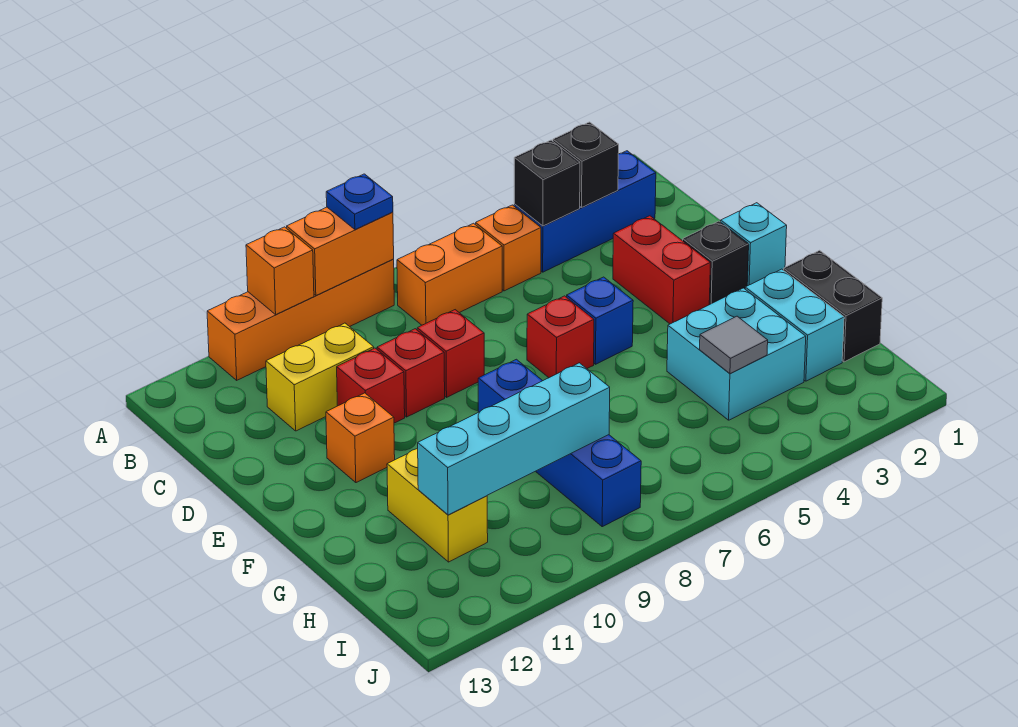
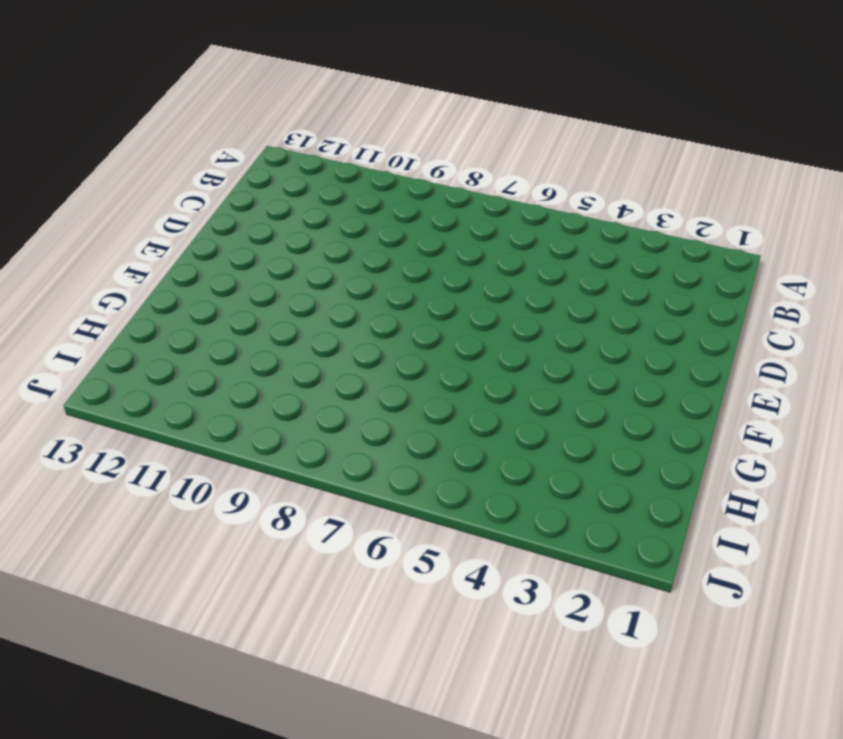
none -> orange 1x4 brick [207,259,394,380]
none -> blue 1x3 brick [514,151,656,272]
none -> orange 1x1 brick [476,205,541,291]

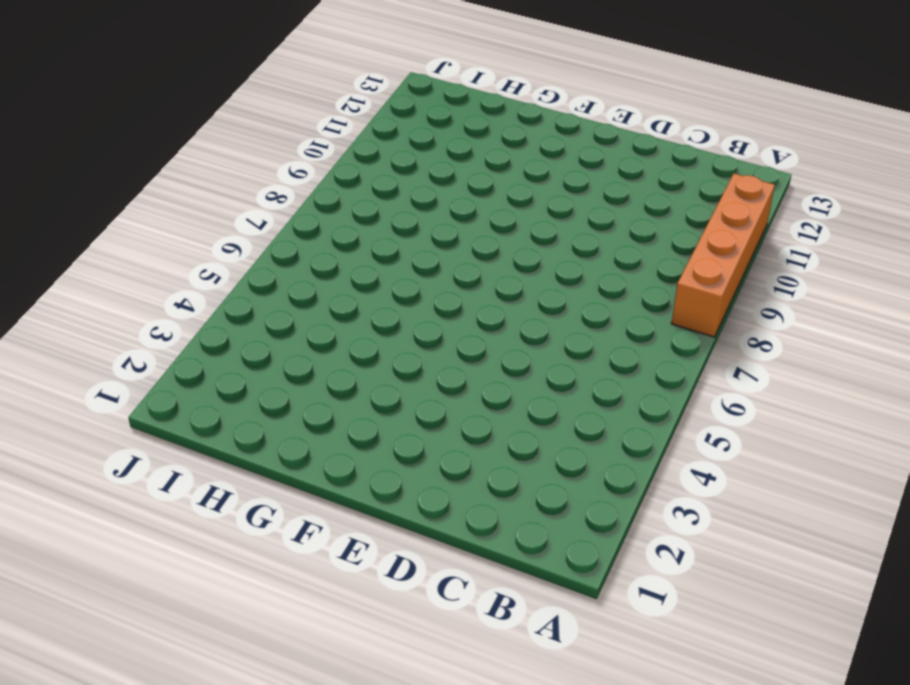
none -> blue 1x3 brick [514,151,656,272]
none -> orange 1x1 brick [476,205,541,291]
none -> orange 1x2 brick [397,223,502,325]

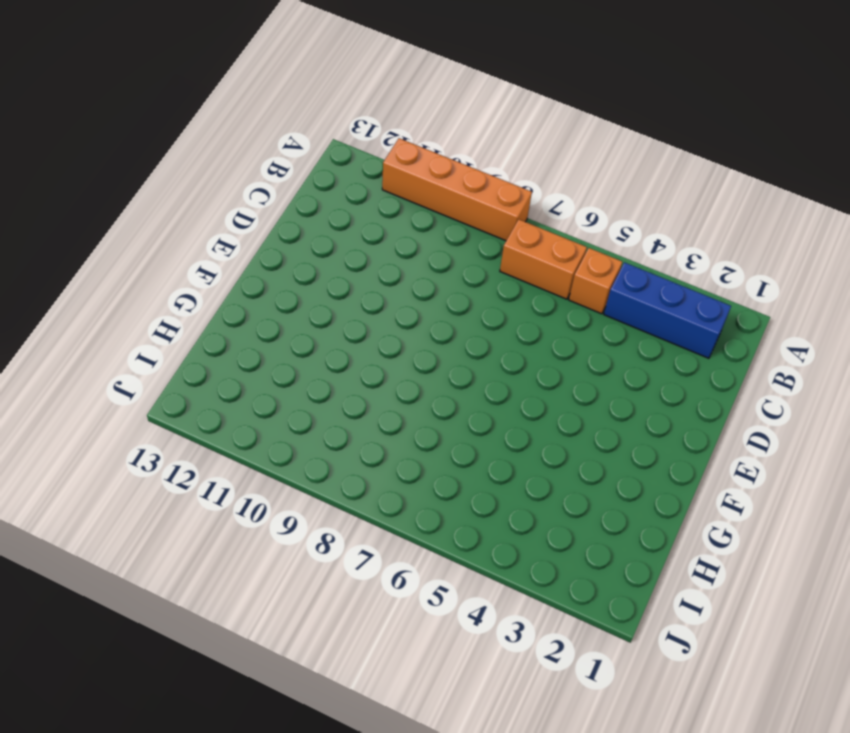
none -> yellow 1x2 brick [266,323,374,431]
none -> red 1x2 brick [613,216,710,324]
none -> red 1x1 brick [417,310,484,397]

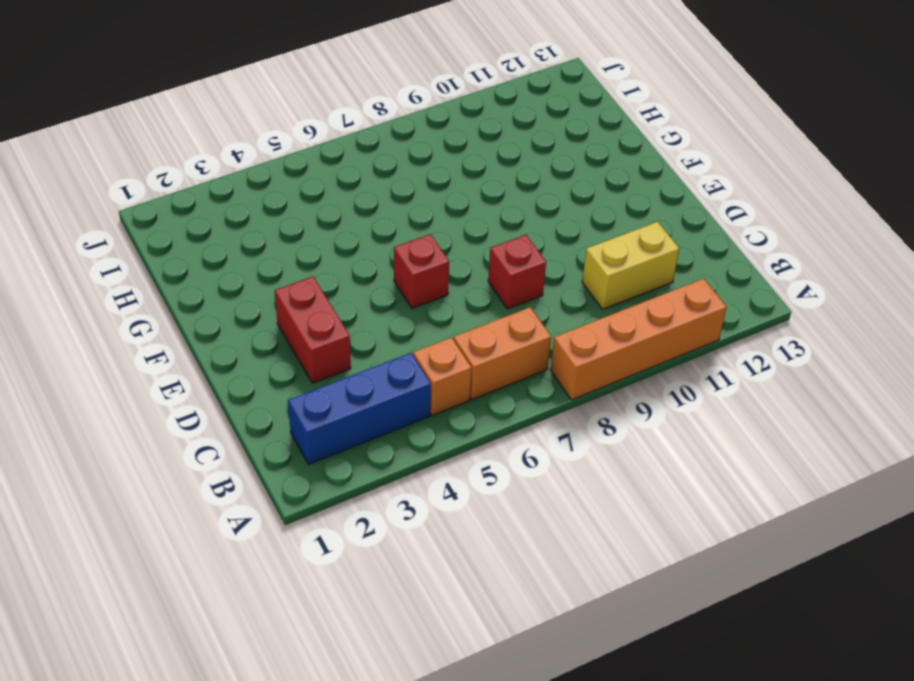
none -> red 1x1 brick [377,329,445,417]
none -> red 1x1 brick [337,348,405,423]
none -> cyan 1x1 brick [721,203,787,286]

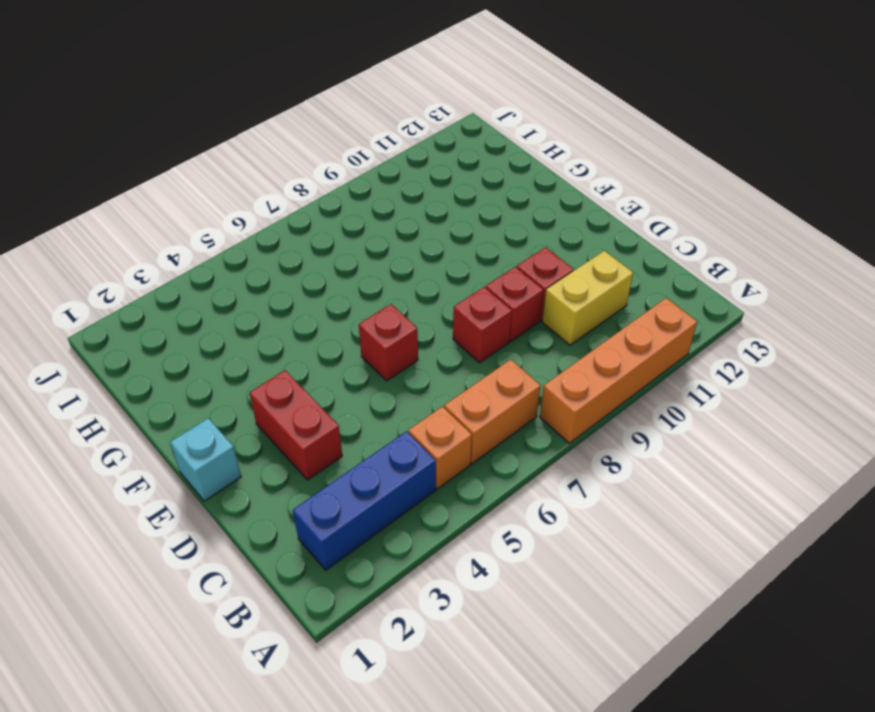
none -> black 1x1 brick [683,221,749,305]
none -> blue 1x1 brick [567,277,633,364]
none -> orange 1x1 brick [326,393,395,483]

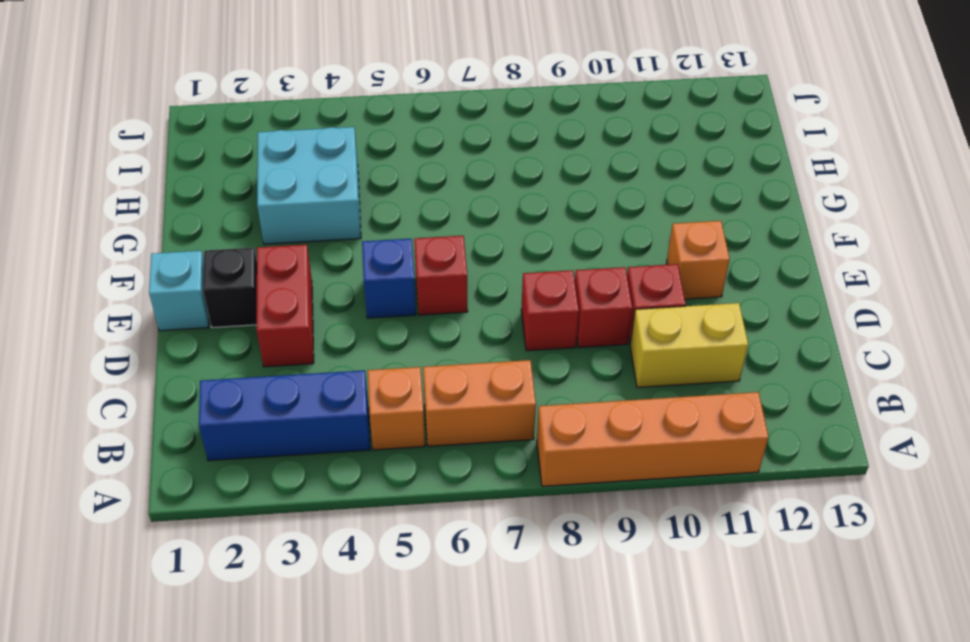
none -> blue 1x4 brick [478,359,641,527]
none -> black 1x2 brick [784,250,882,362]
none -> cyan 1x2 brick [745,269,844,381]

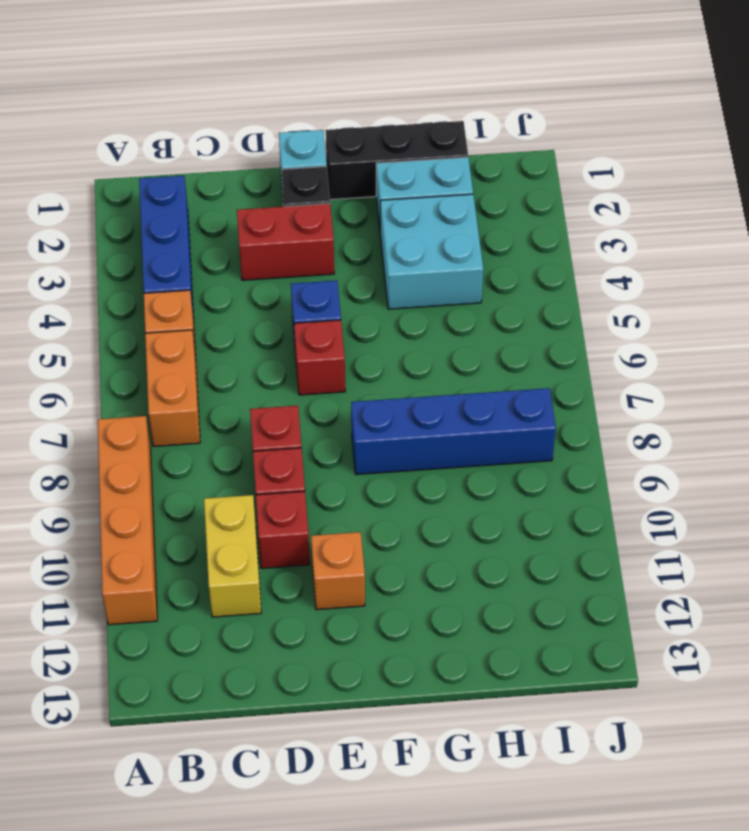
black 1x3 brick [326,121,468,200] -> black 1x2 brick [784,250,882,362]
none -> yellow 1x2 brick [387,449,488,562]
none -> orange 1x2 brick [287,207,394,295]
none -> orange 1x1 brick [246,227,314,314]

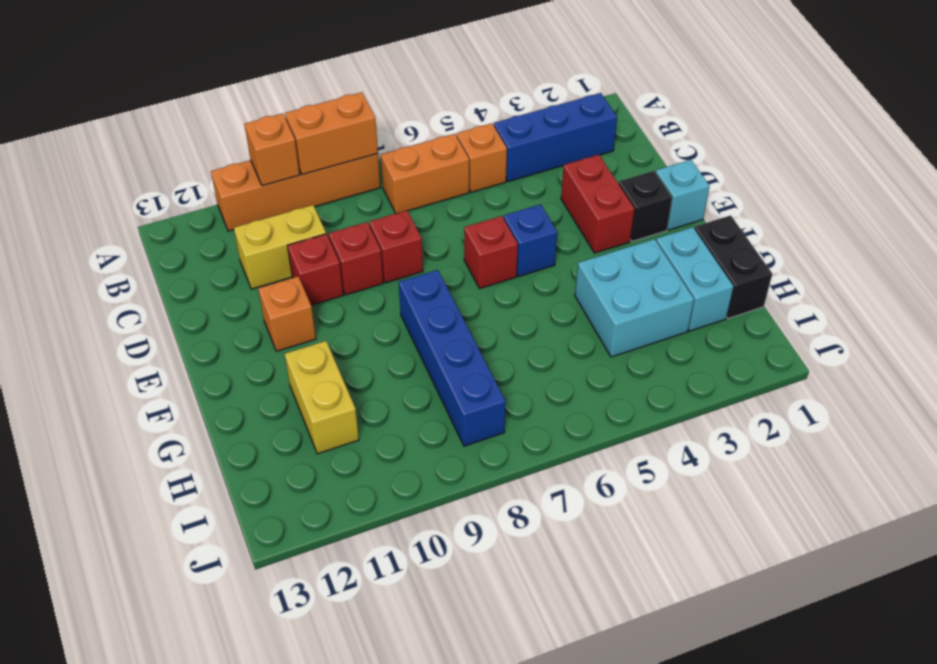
none -> black 1x1 brick [553,122,619,208]
none -> black 1x1 brick [514,140,580,226]
none -> grey 1x1 tile [700,316,768,374]

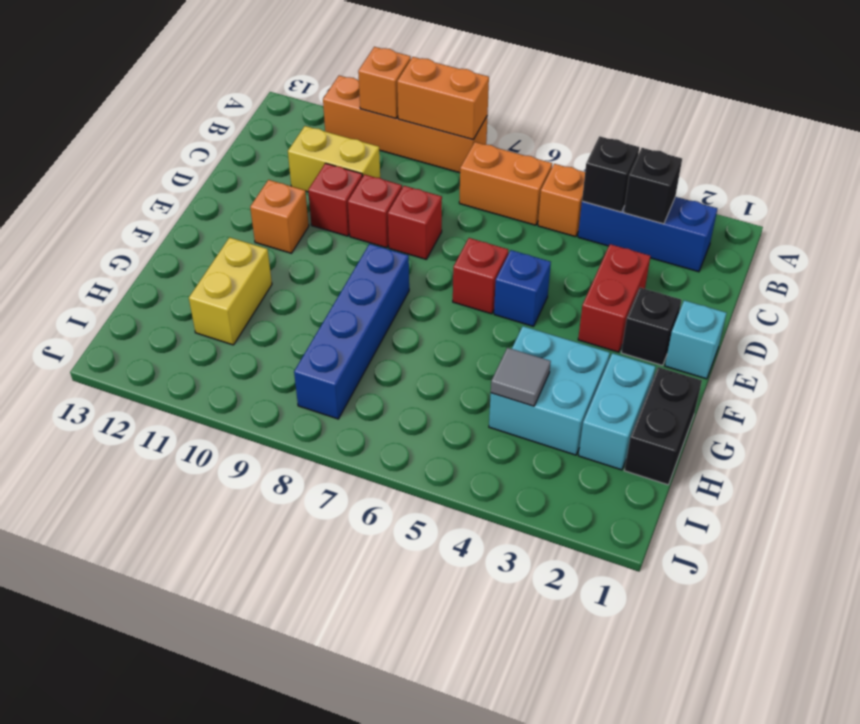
none -> cyan 1x4 brick [418,363,610,515]
none -> blue 1x1 plate [326,174,393,230]

